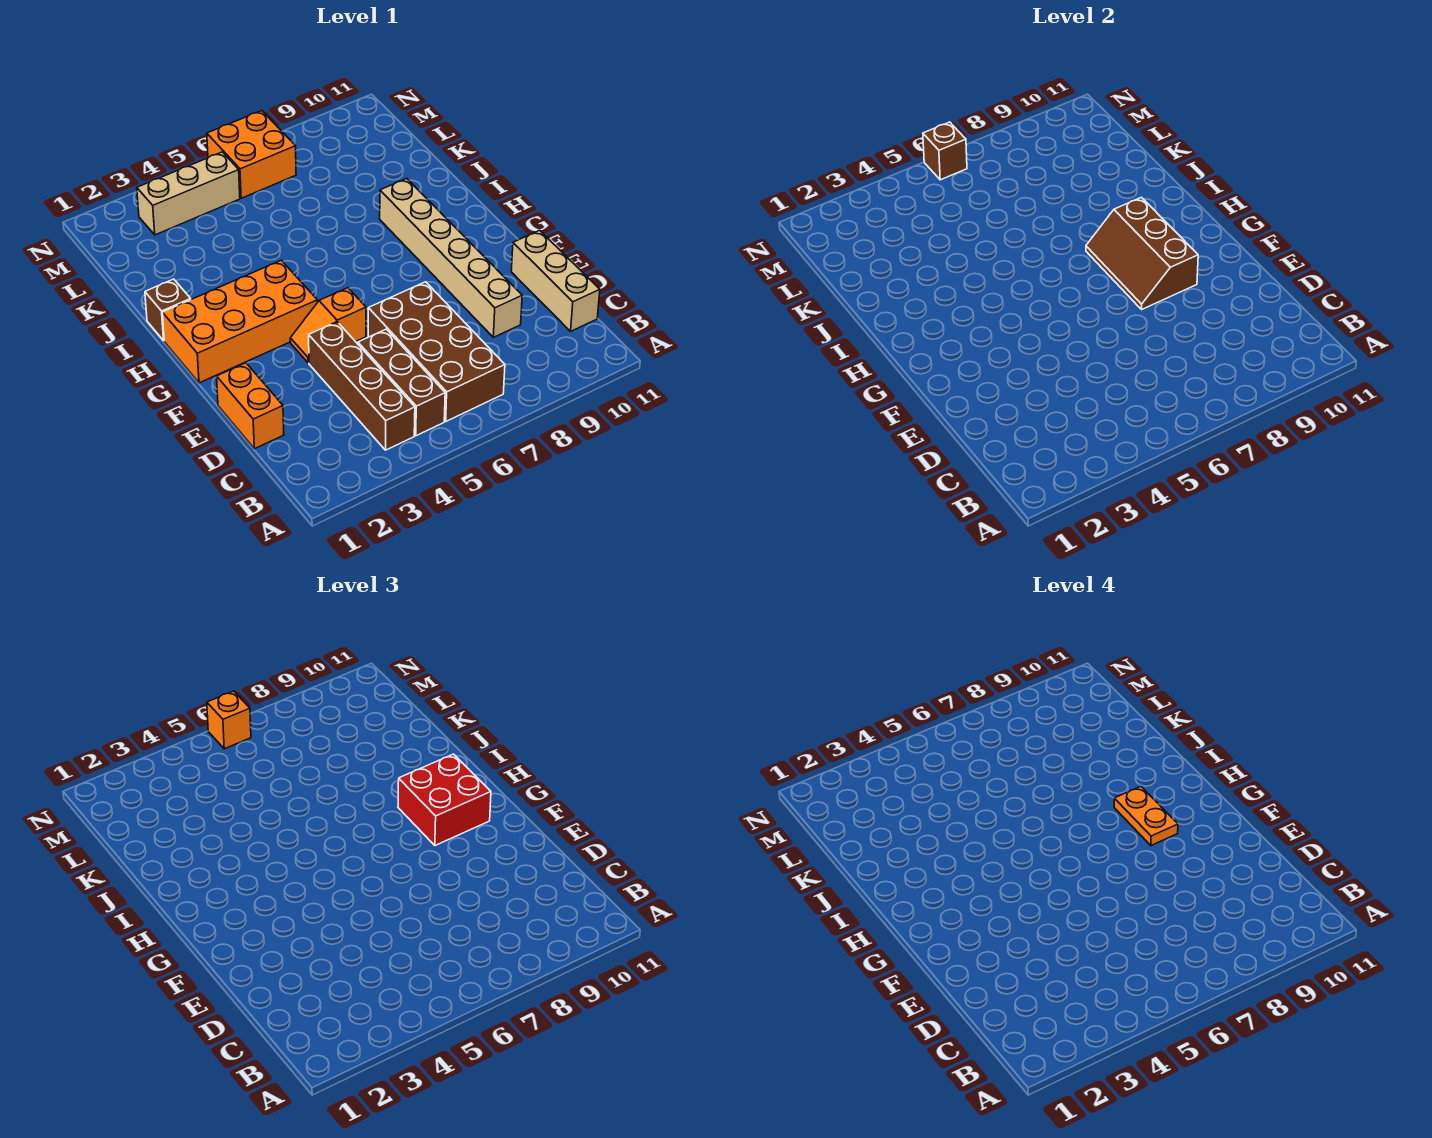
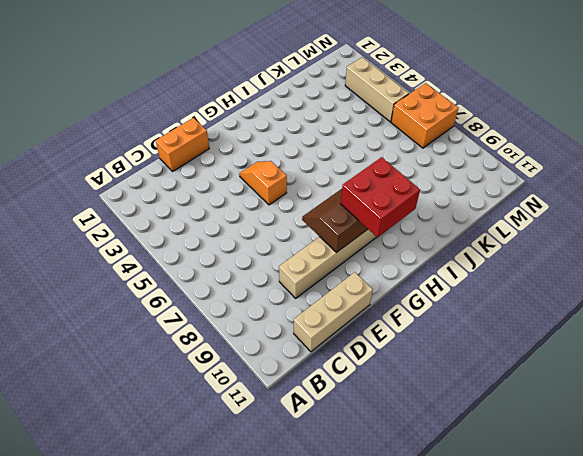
none -> brown 1x4 brick [309,322,415,450]
none -> brown 1x3 brick [358,329,445,436]
none -> brown 2x4 brick [368,282,505,421]

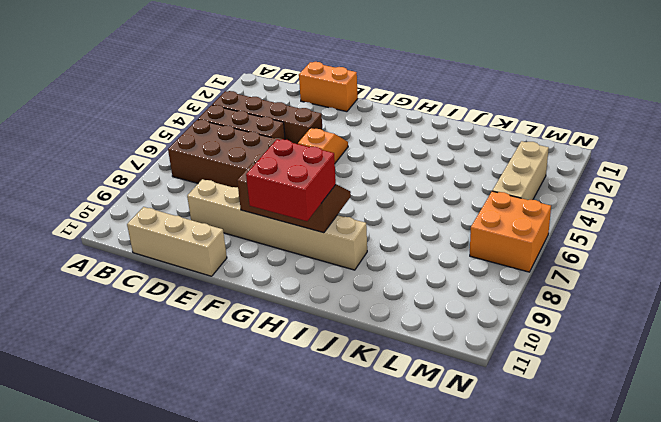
none -> orange 2x4 brick [162,260,317,383]
none -> brown 1x1 brick [145,279,191,340]
none -> brown 1x1 brick [923,122,967,180]

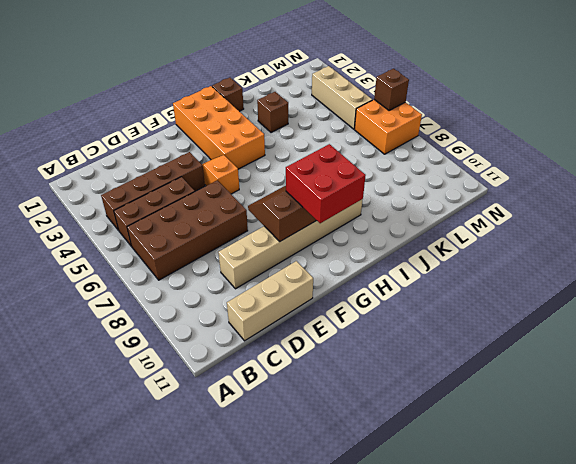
brown 1x1 brick [257,92,288,133] -> none
none -> orange 1x2 brick [217,363,284,449]
none -> orange 1x1 brick [207,691,251,749]
none -> orange 1x2 plate [1114,786,1178,845]

